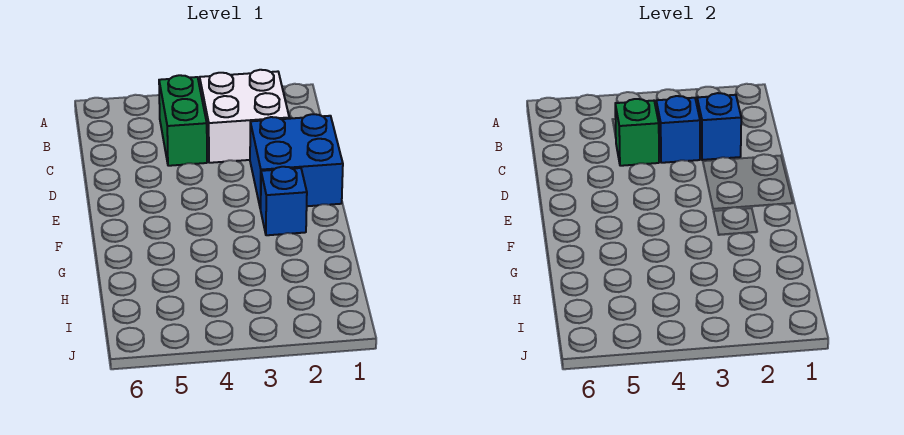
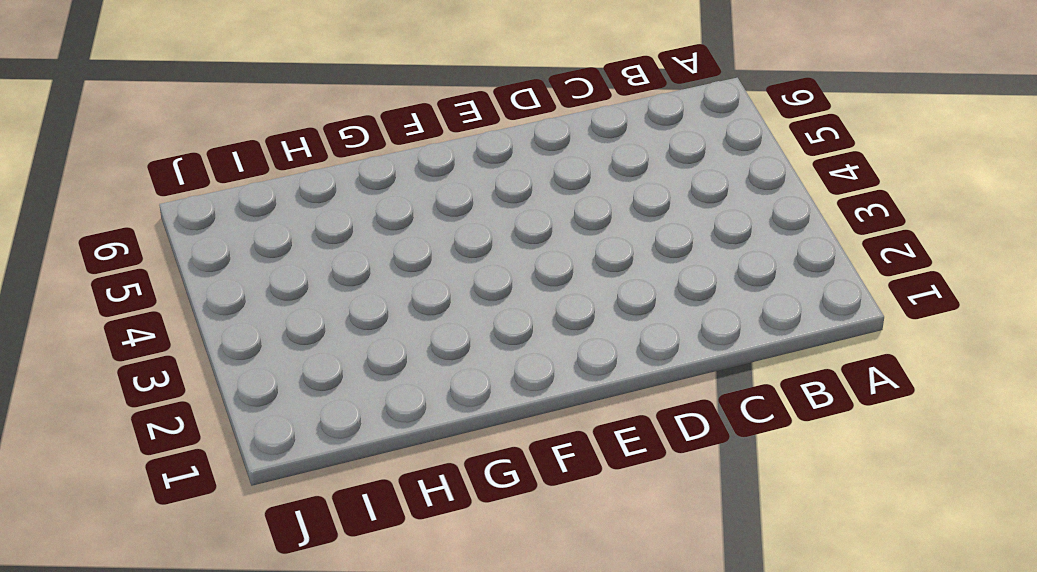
none -> white 2x2 brick [200,70,289,163]
none -> green 1x2 brick [159,75,207,166]

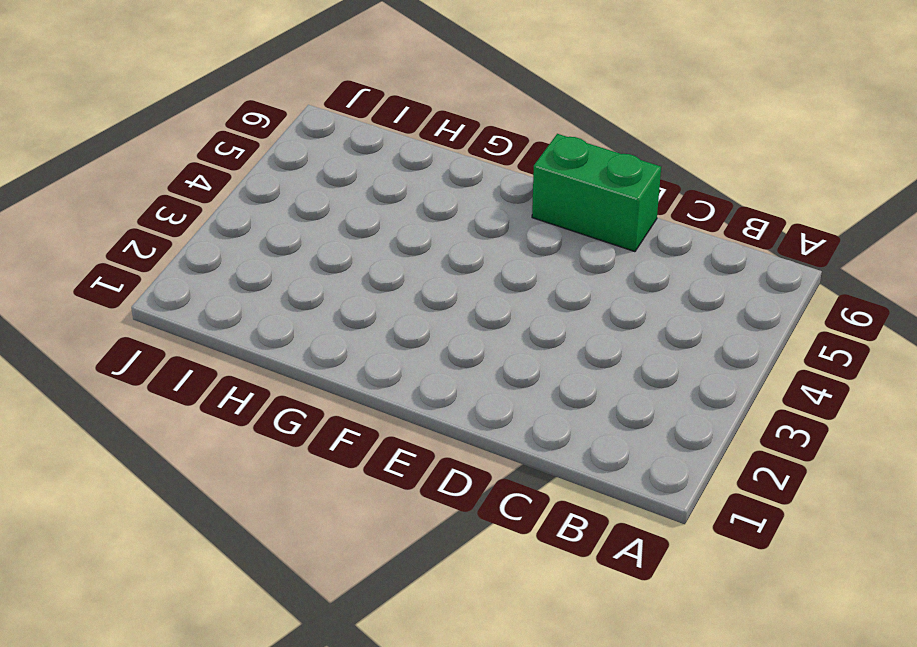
green 1x2 brick [532,134,661,252] -> green 1x2 brick moved to [159,75,207,166]
none -> white 2x2 brick [200,70,289,163]
none -> blue 2x2 brick [250,114,343,209]

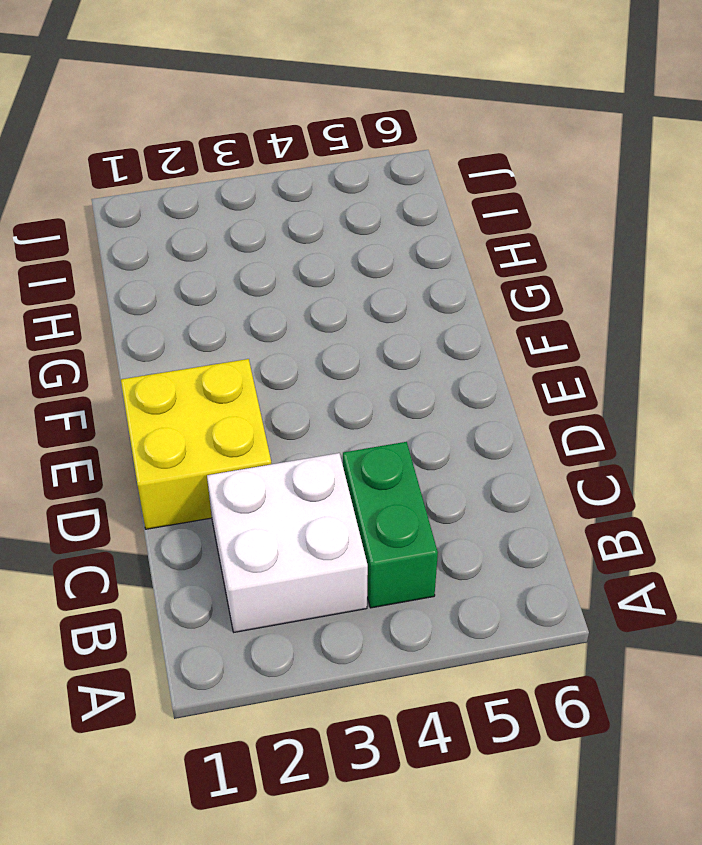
yellow 2x2 brick [121,359,271,529] -> blue 2x2 brick [250,114,343,209]
none -> blue 1x1 brick [261,167,307,235]
none -> blue 1x1 brick [697,93,741,160]

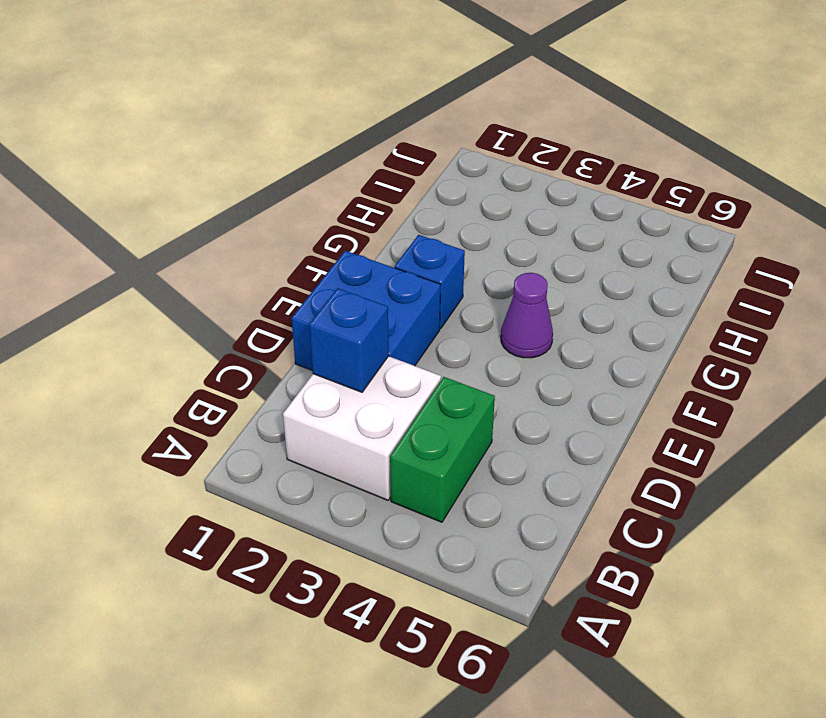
purple 1x1 cone [501,273,553,358] -> none
none -> blue 1x1 brick [656,96,700,163]
none -> green 1x1 brick [615,99,659,166]

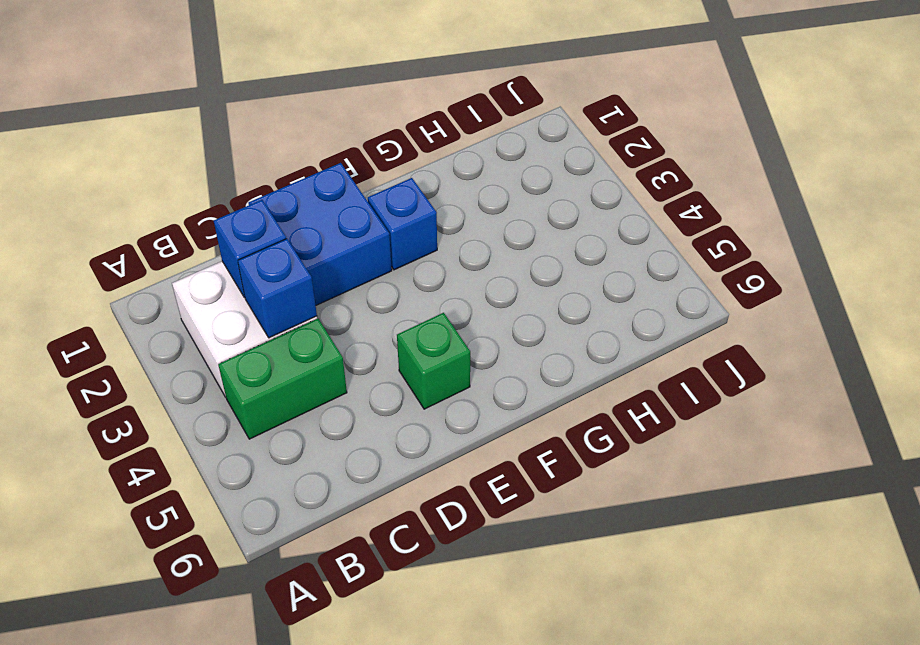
green 1x1 brick [397,313,470,409] -> green 1x1 brick moved to [615,99,659,166]

